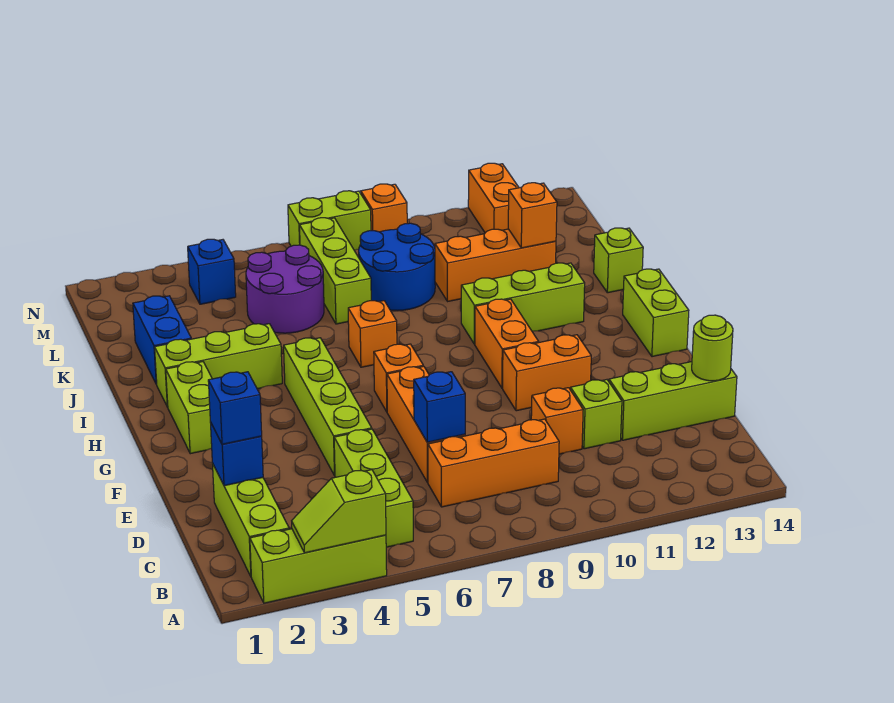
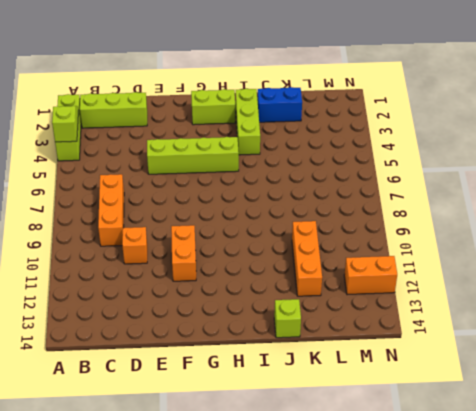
none -> lime 1x3 brick [334,429,413,547]
none -> orange 1x3 brick [387,366,465,483]
none -> lime 1x1 brick [571,380,622,449]
none -> lime 1x3 brick [609,362,737,440]

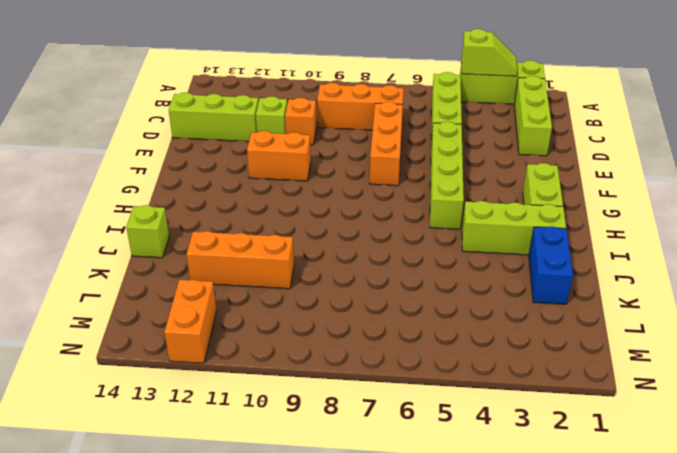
none -> orange 1x1 brick [374,344,423,412]
none -> orange 1x2 brick [475,299,539,388]
none -> lime 1x2 brick [623,269,689,357]
none -> orange 1x1 brick [348,301,397,367]

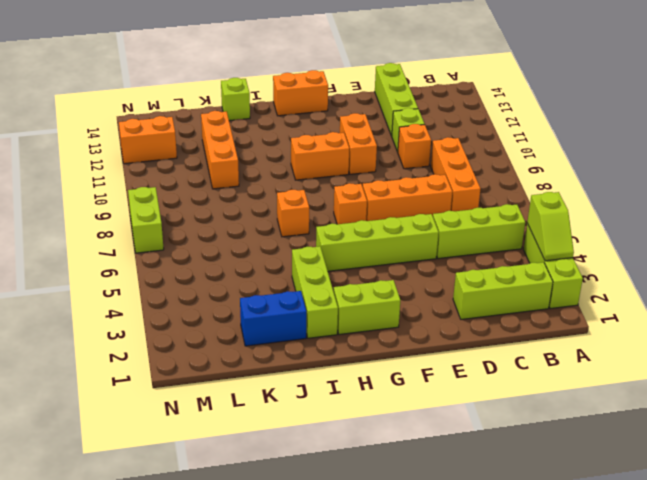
orange 1x2 brick [273,70,328,116] -> lime 1x2 brick [623,269,689,357]
none -> lime 1x3 brick [461,263,585,344]
none -> purple 2x2 round brick [246,245,324,333]
none -> lime 1x3 brick [300,218,371,324]
none -> blue 2x2 round brick [359,223,435,311]

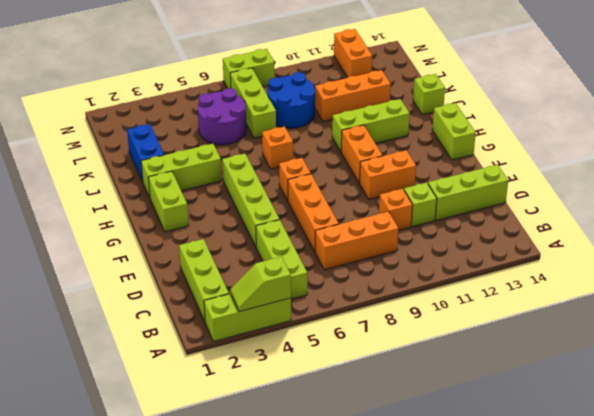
none -> blue 1x1 brick [188,239,236,304]
none -> orange 1x1 brick [361,184,407,232]
none -> blue 1x1 brick [210,422,263,486]
none -> blue 1x1 brick [414,372,465,442]

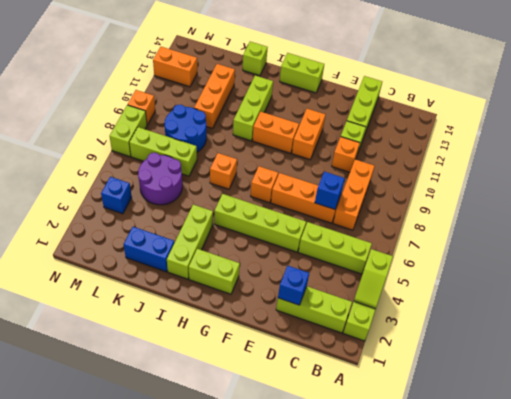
none -> lime 1x1 round brick [692,315,733,381]
none -> orange 1x1 brick [508,183,557,248]
none -> blue 1x1 brick [208,372,262,444]

